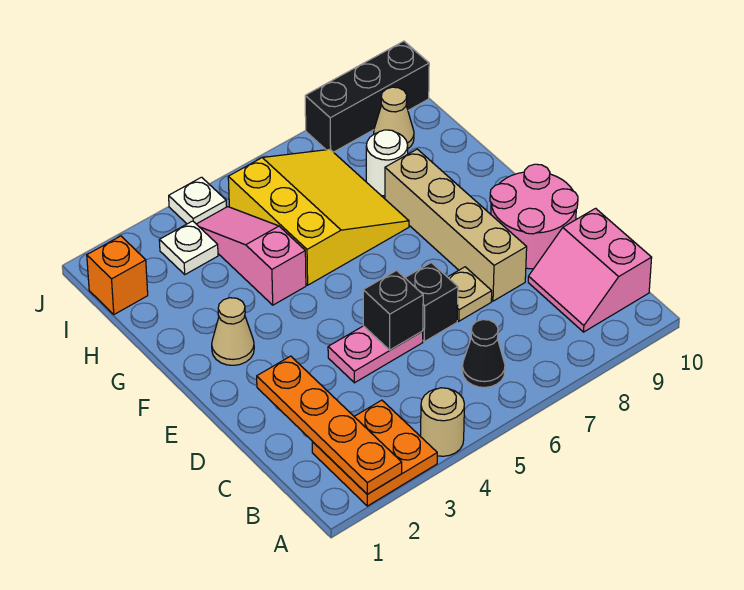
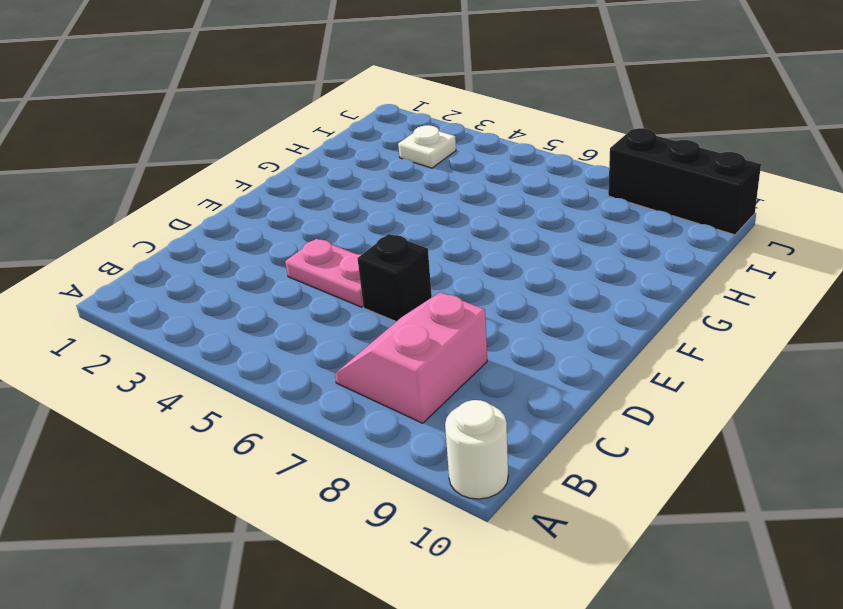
white 1x1 round brick [445,400,508,499] -> white 1x1 round brick moved to [366,130,408,196]
pink 2x2 slope [335,292,487,423] -> pink 2x2 slope moved to [528,208,652,332]
none -> orange 2x2 plate [312,400,437,506]
none -> tan 1x1 round brick [421,388,464,456]
none -> black 1x1 cone [462,320,505,388]

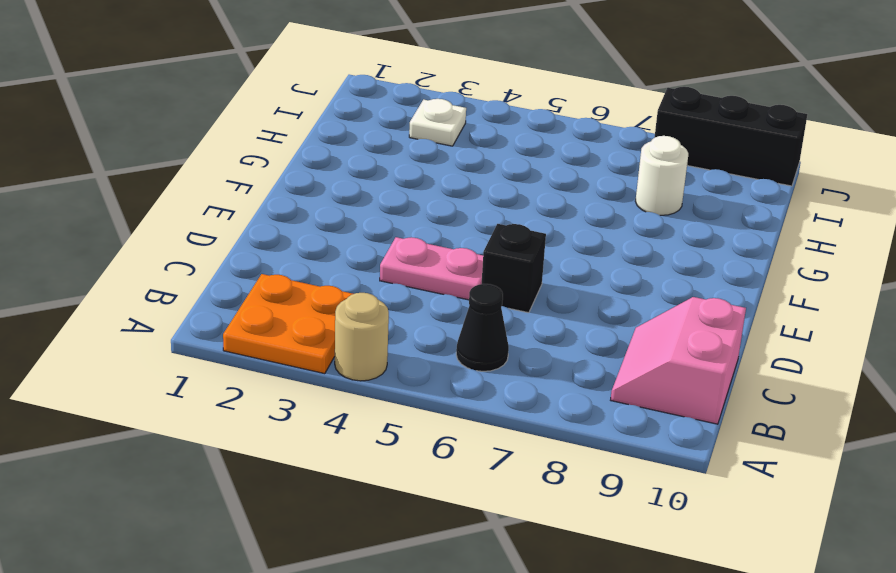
none -> tan 1x1 plate [448,267,492,321]
none -> tan 1x4 brick [385,149,527,301]
none -> pink 2x2 round brick [490,164,578,269]

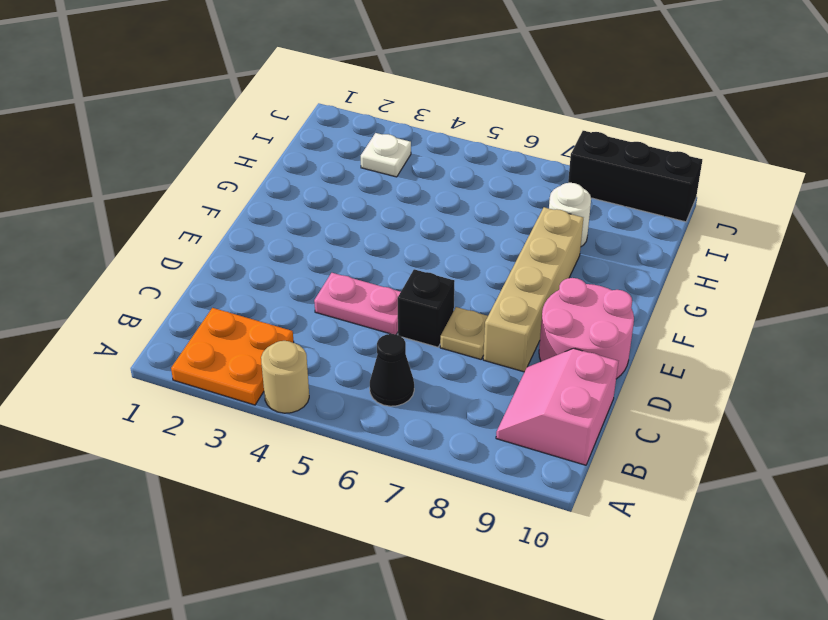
none -> tan 1x1 cone [212,298,254,365]
none -> pink 1x3 slope [197,207,306,305]
none -> yellow 3x3 slope [228,149,409,285]

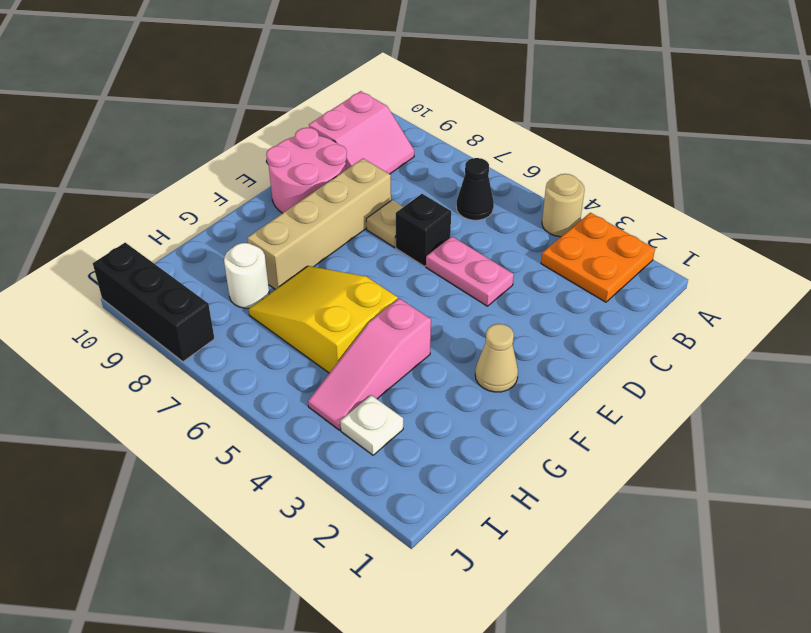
yellow 2x3 slope [249,266,398,373] -> yellow 3x3 slope [228,149,409,285]
none -> orange 1x1 brick [87,236,148,314]
none -> tan 1x1 cone [374,87,414,148]
none -> white 1x1 plate [169,177,227,224]

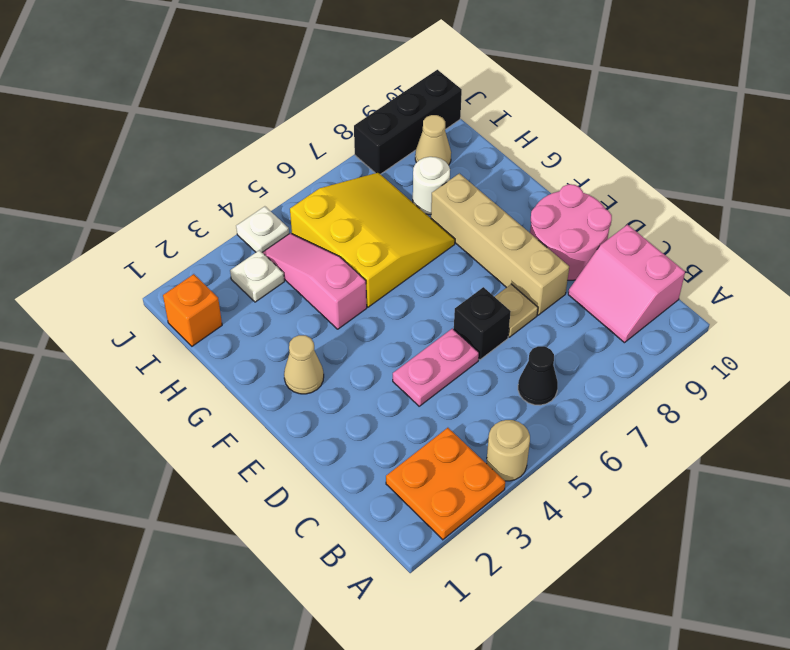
none -> orange 1x4 plate [257,356,402,494]
none -> black 1x1 brick [363,271,423,350]

